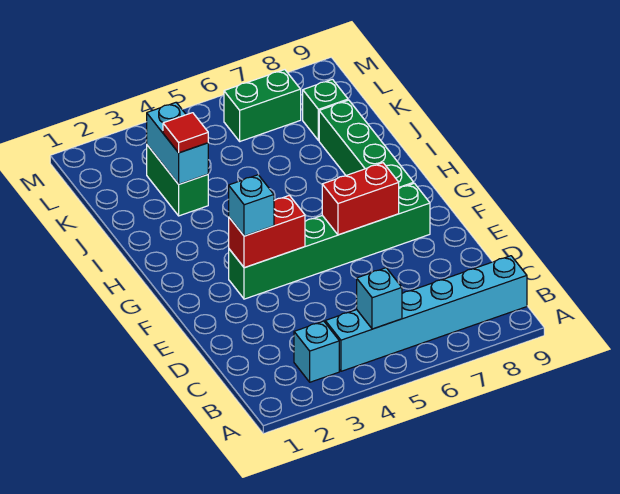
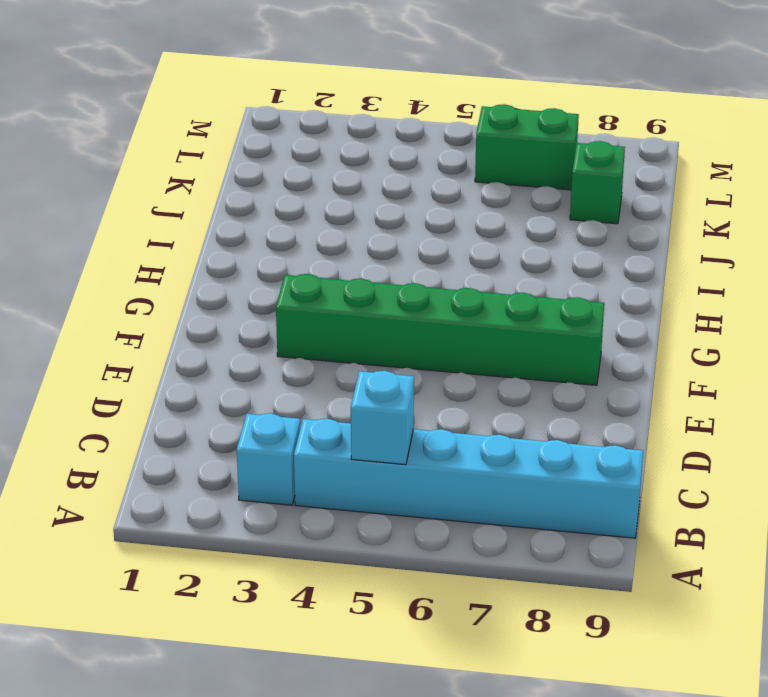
none -> green 1x4 brick [319,100,414,188]
none -> green 1x2 brick [147,145,208,216]
none -> red 1x2 brick [229,195,305,268]

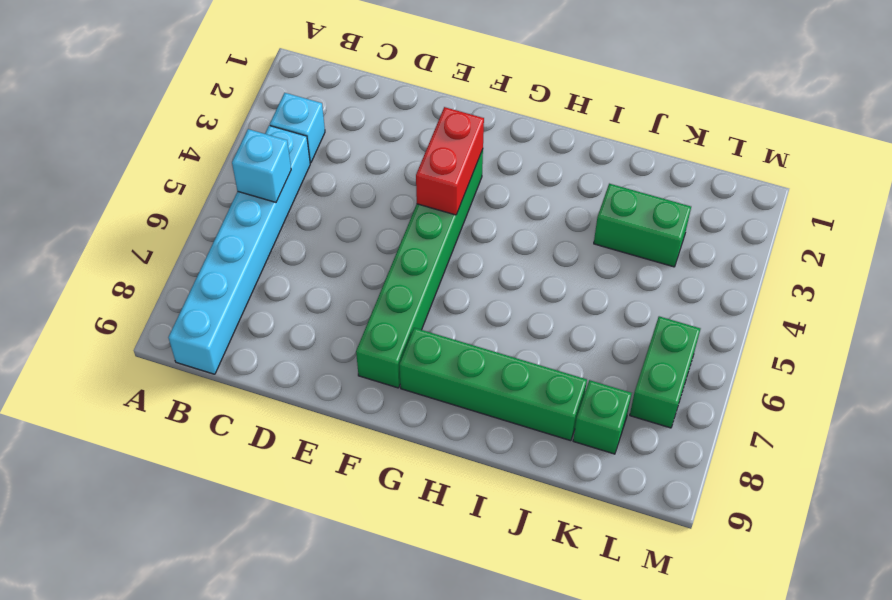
none -> red 1x2 brick [322,163,399,235]
none -> cyan 1x2 brick [147,103,208,184]
none -> cyan 1x1 brick [229,175,274,236]

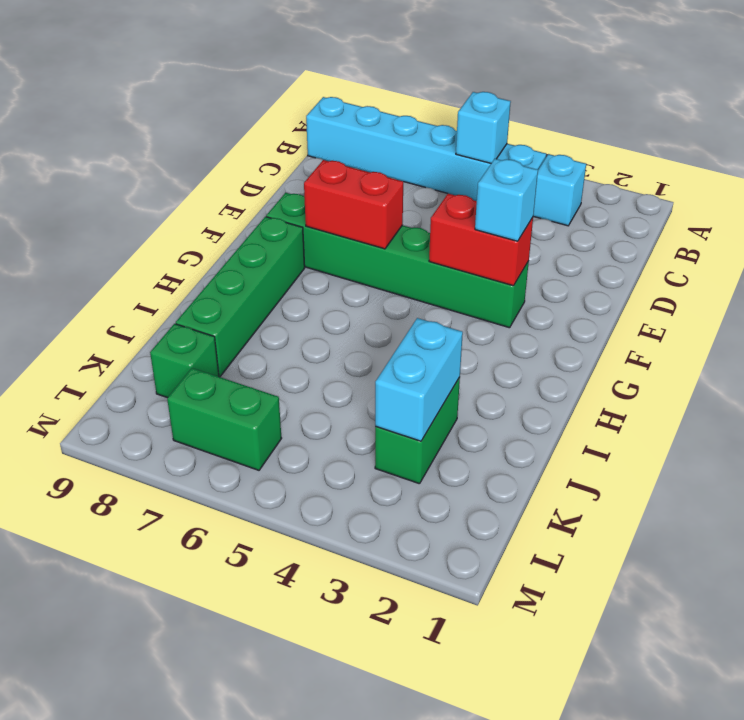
none -> red 1x1 tile [163,113,208,153]

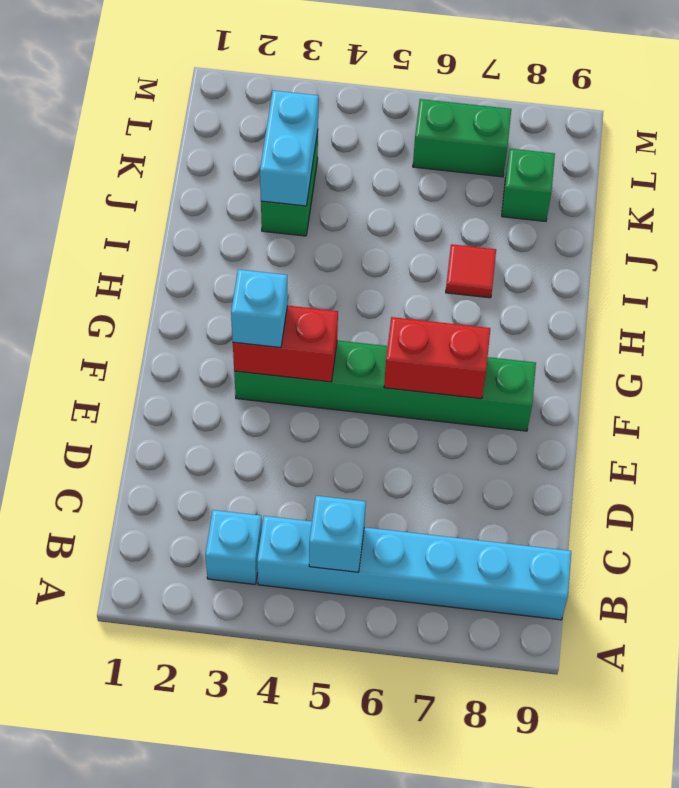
red 1x1 tile [446,244,496,298] -> red 1x1 tile moved to [163,113,208,153]
none -> green 1x4 brick [319,100,414,188]

